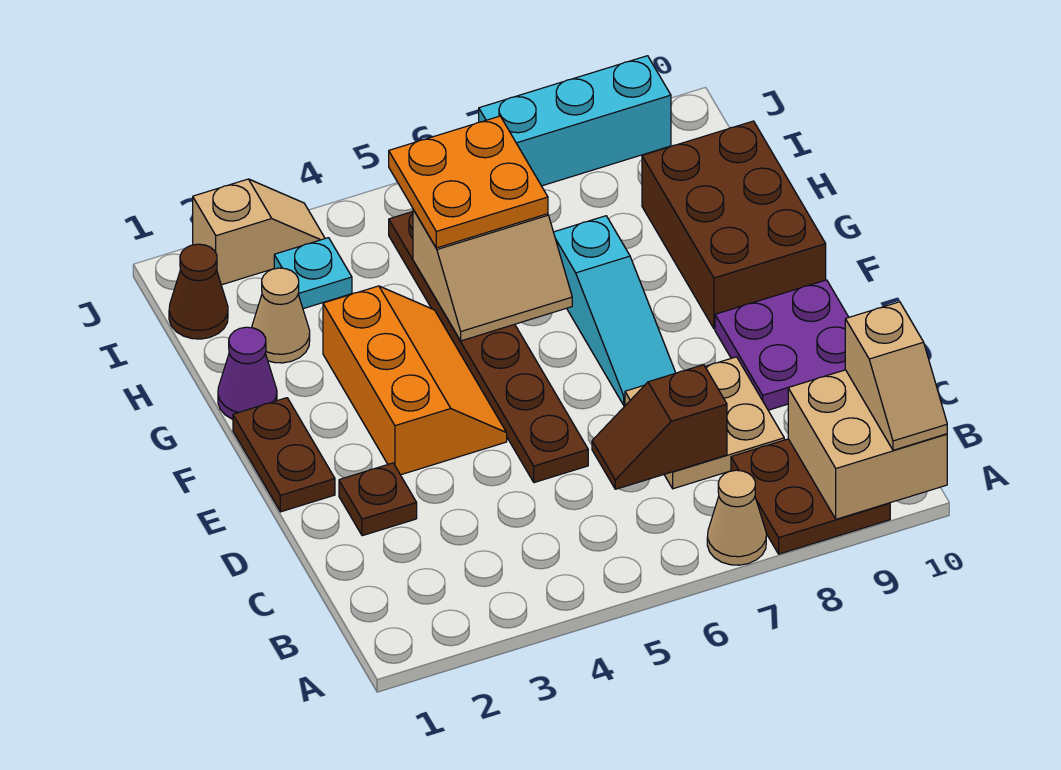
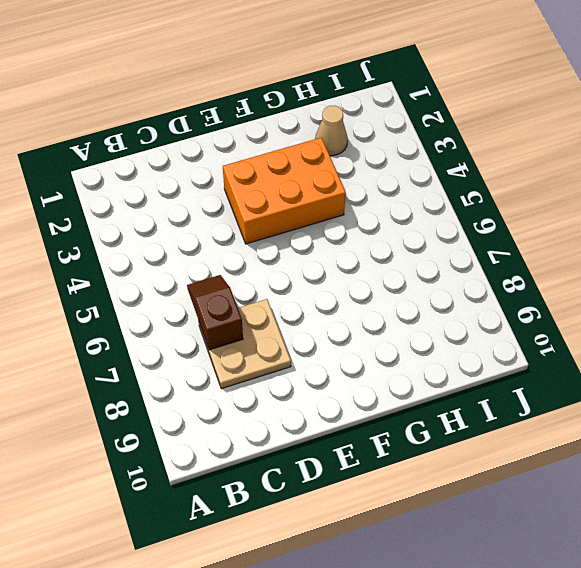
orange 2x3 brick [223,138,346,244] -> orange 2x3 slope [323,286,507,475]
none -> tan 1x1 cone [707,470,766,565]
none -> brown 2x2 plate [731,439,890,554]
none -> brown 1x1 plate [339,463,417,536]

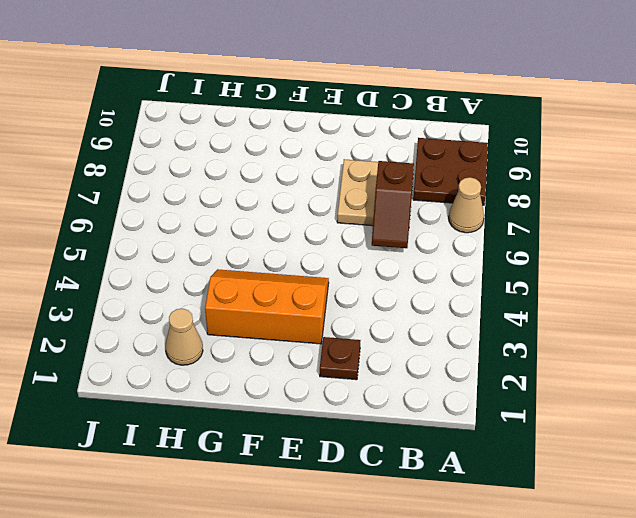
none -> brown 1x6 plate [389,212,588,483]
none -> purple 2x2 plate [715,280,849,410]
none -> brown 1x2 plate [233,398,335,512]

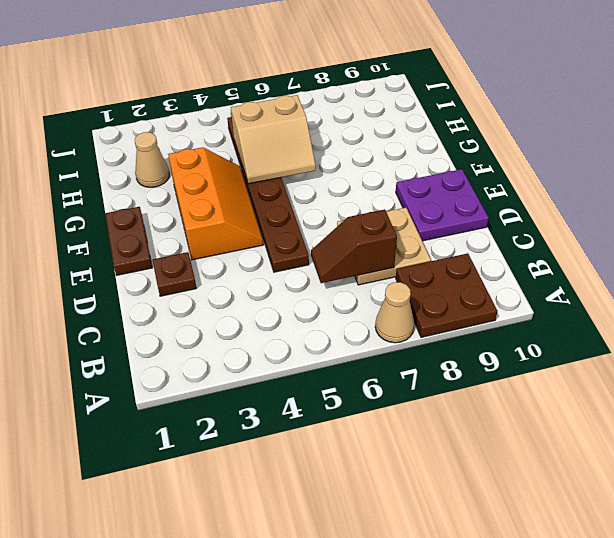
none -> cyan 1x3 slope [554,216,676,406]
none -> brown 2x3 brick [642,121,826,329]
none -> purple 1x1 cone [218,327,277,419]

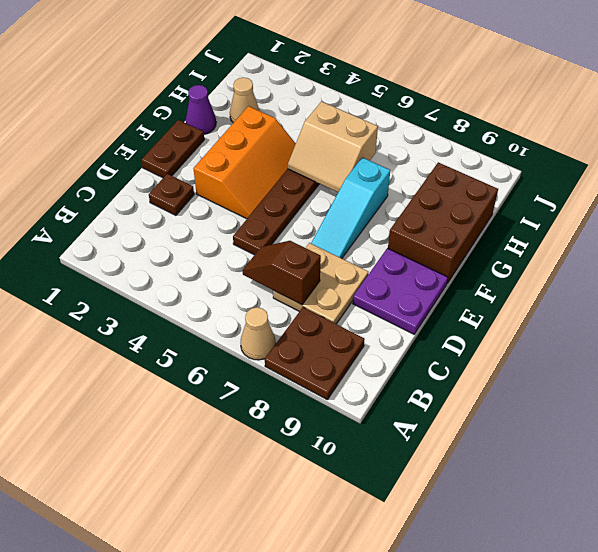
none -> brown 1x1 cone [169,244,228,339]
none -> cyan 1x1 plate [274,238,352,309]
none -> tan 1x2 slope [193,179,325,285]

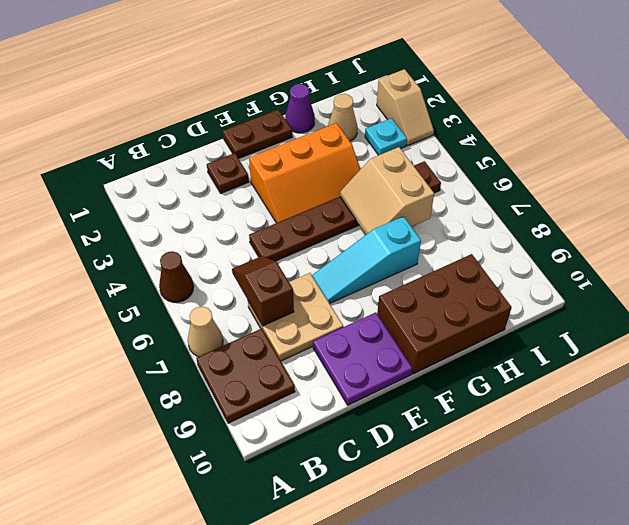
brown 1x1 cone [159,251,194,302] -> brown 1x1 cone moved to [169,244,228,339]
none -> cyan 1x3 brick [479,56,671,186]
none -> tan 2x2 brick [788,370,947,519]
none -> tan 1x2 slope [845,302,947,450]

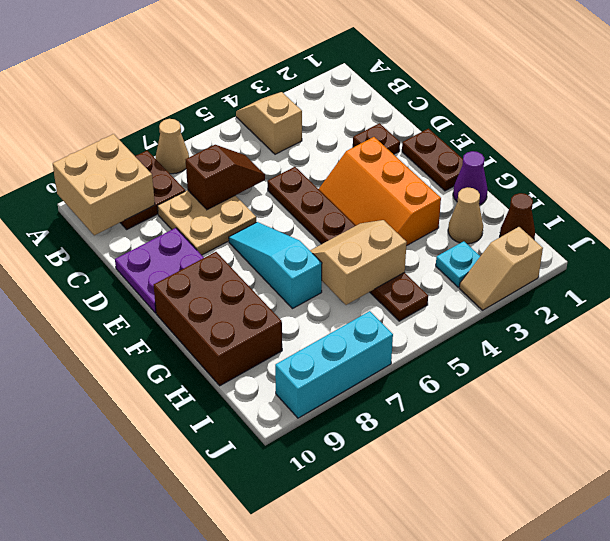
tan 1x2 slope [236,92,302,154] -> tan 1x2 slope moved to [845,302,947,450]
none -> orange 2x2 plate [389,116,548,248]

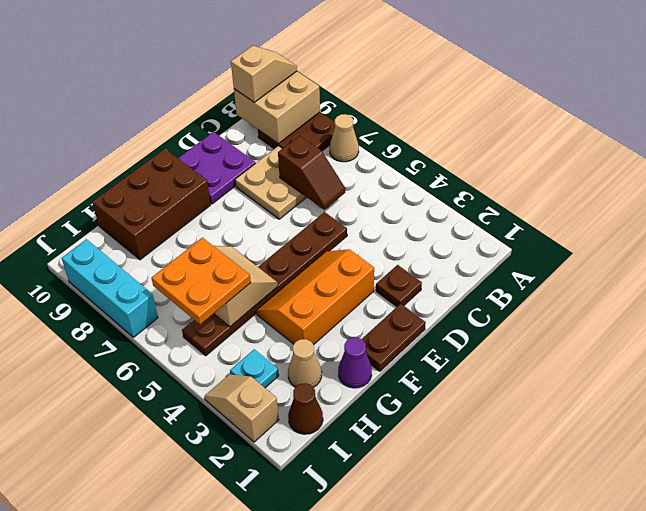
none -> cyan 1x3 slope [554,216,676,406]

